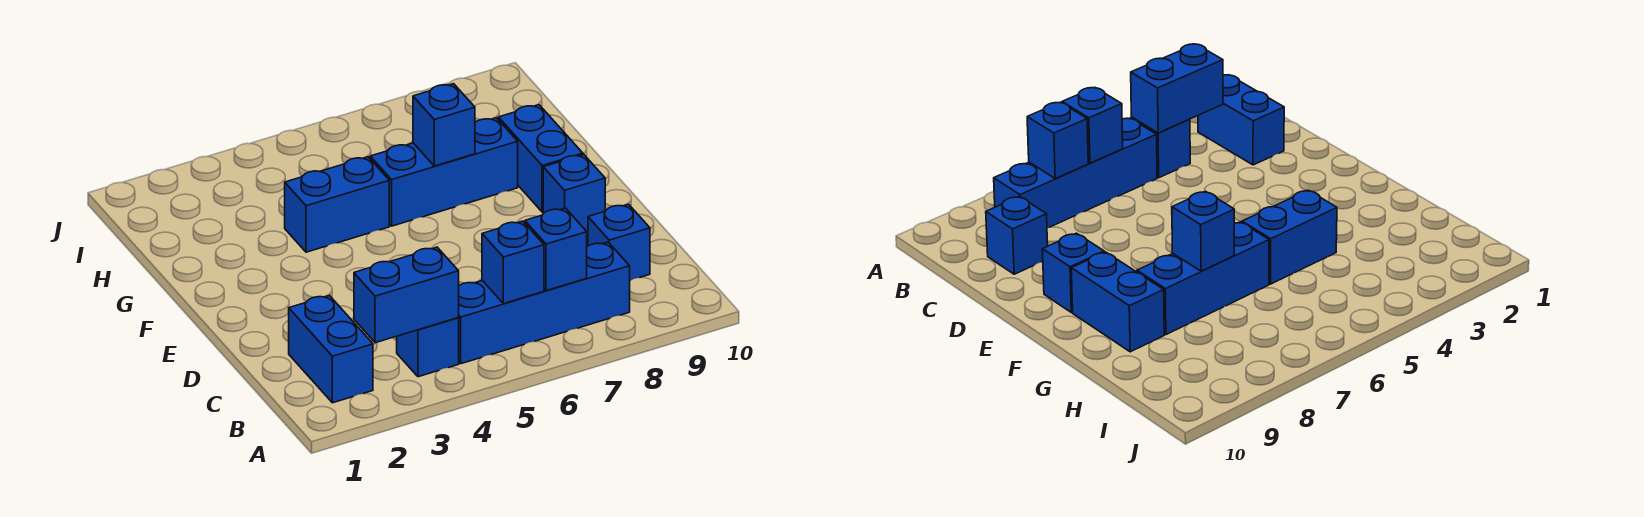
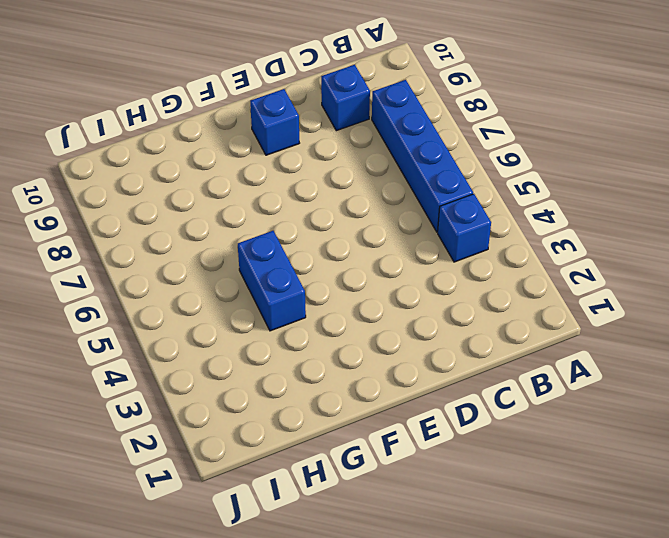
none -> blue 1x2 brick [289,295,373,403]
none -> blue 1x2 brick [498,105,583,212]
none -> blue 1x3 brick [370,118,518,226]

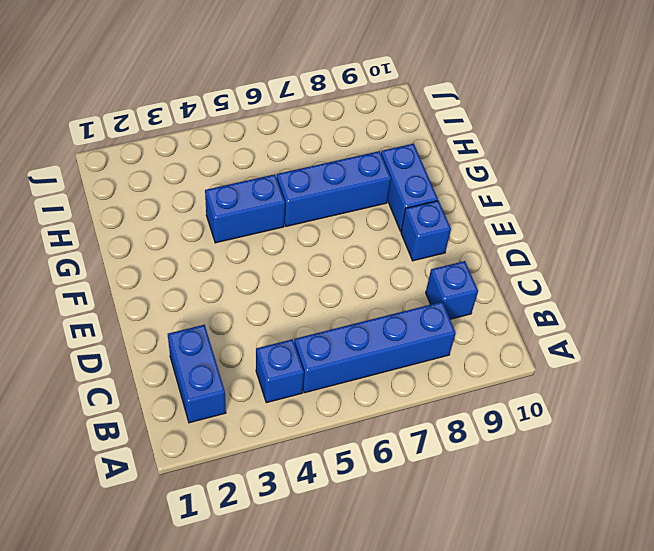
none -> blue 1x2 brick [354,247,459,343]
none -> blue 1x1 brick [482,221,544,304]
none -> blue 1x1 brick [525,208,587,291]

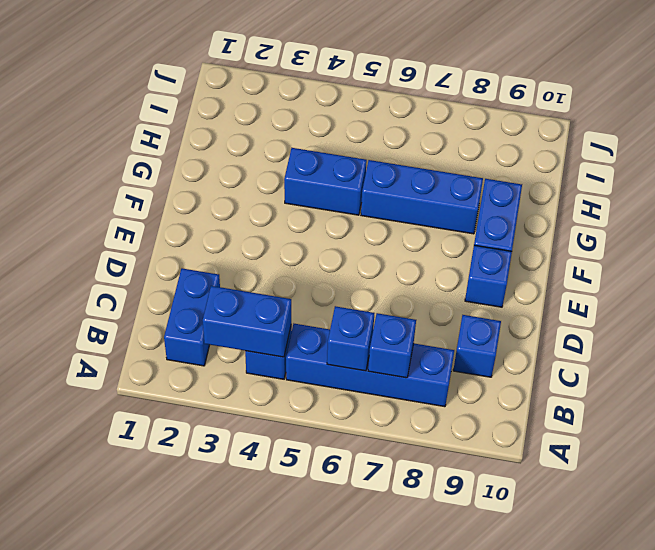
none -> blue 1x1 brick [413,84,475,166]

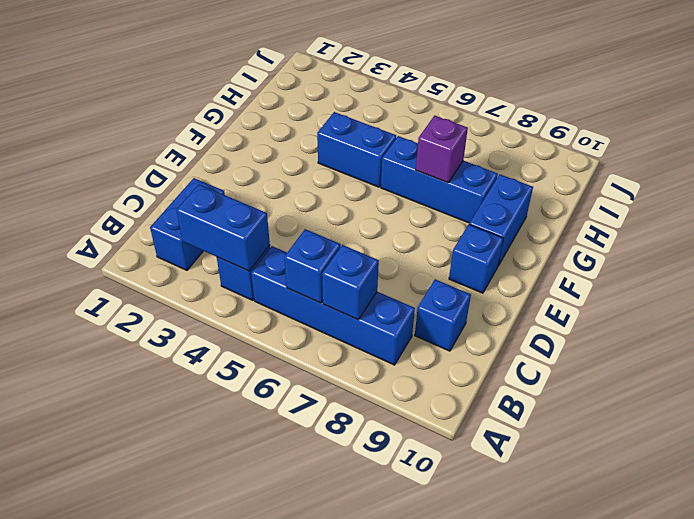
purple 1x1 brick [416,116,468,183] -> blue 1x1 brick [413,84,475,166]

